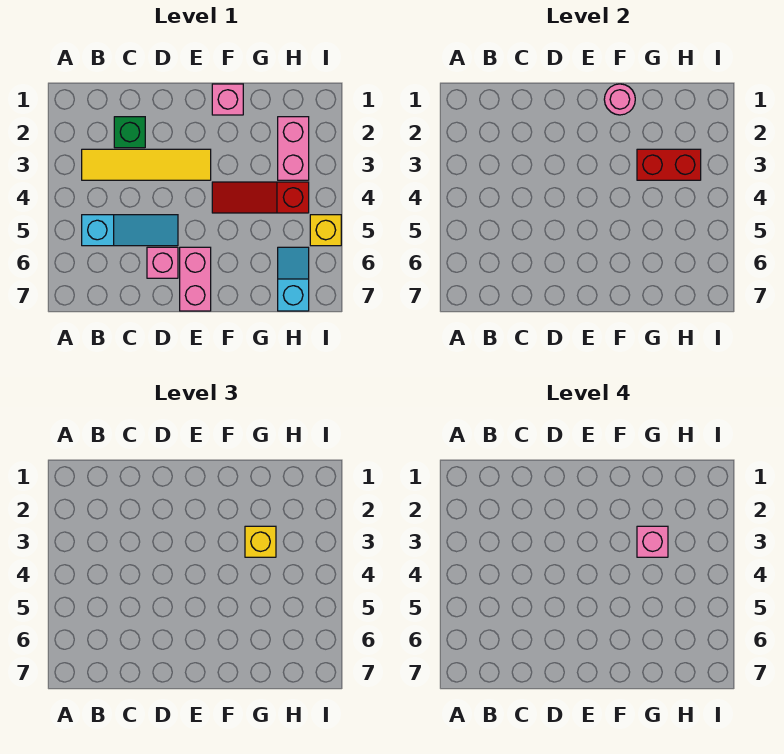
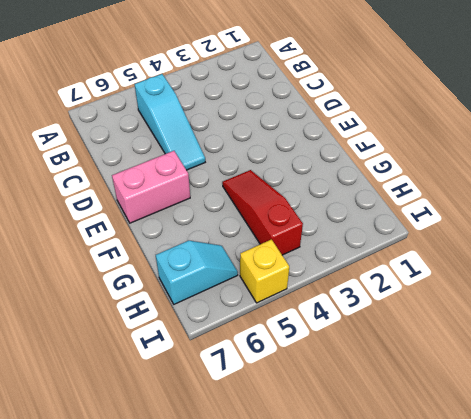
none -> yellow 1x4 tile [82,149,211,180]
none -> green 1x1 brick [114,117,145,148]
none -> pink 1x1 brick [147,247,178,278]

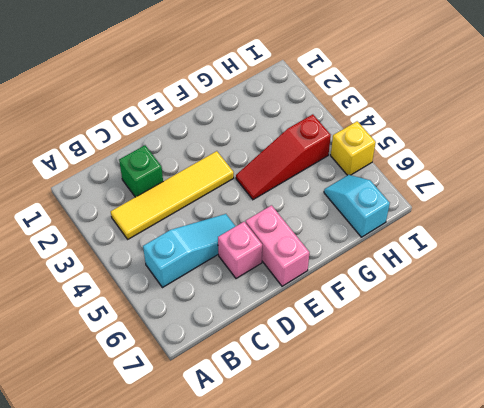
none -> pink 1x1 brick [212,84,243,115]
none -> pink 1x2 brick [278,117,309,180]
none -> pink 1x1 round brick [604,84,635,115]

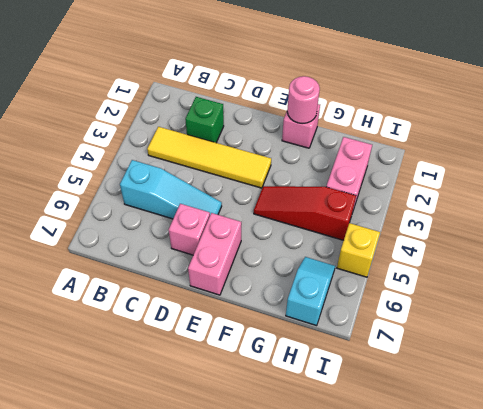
none -> red 1x2 brick [637,149,701,180]
none -> yellow 1x1 brick [245,526,276,557]
none -> pink 1x1 brick [637,526,668,557]

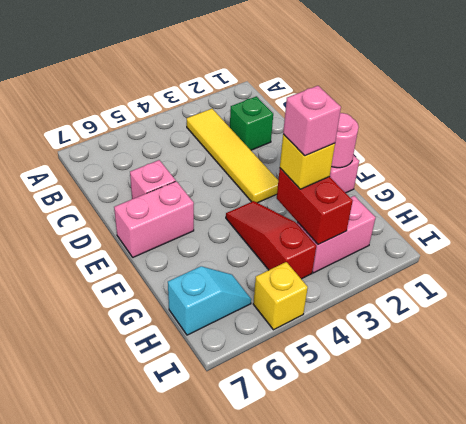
none -> cyan 1x3 slope [82,215,178,246]

